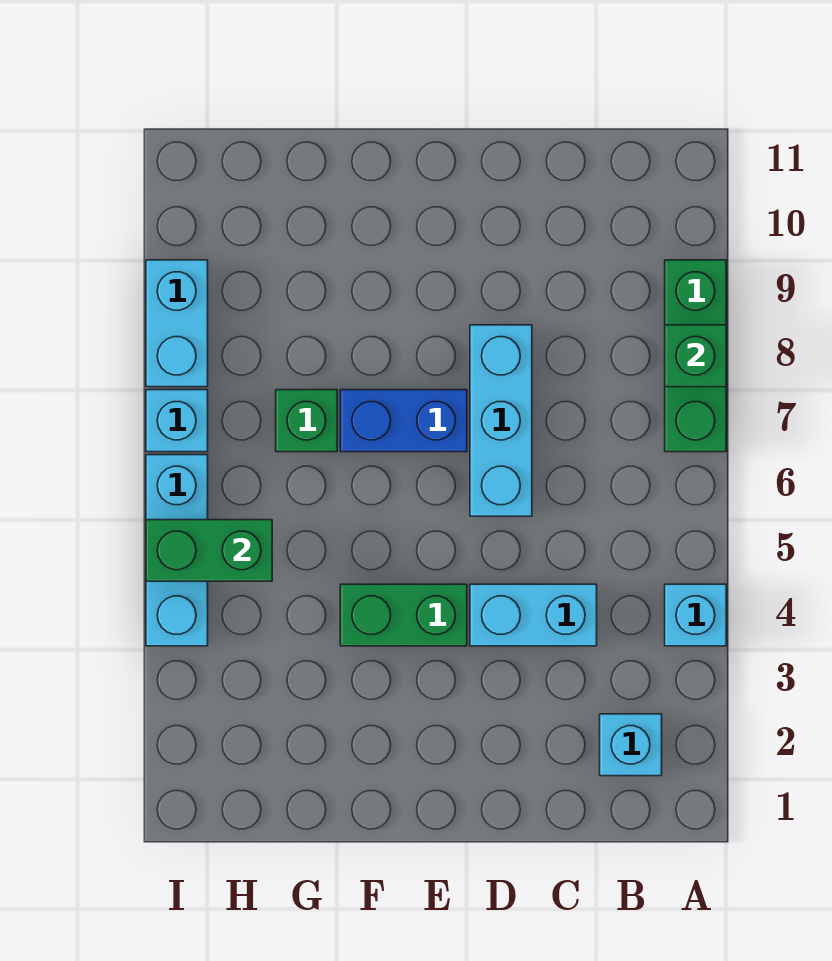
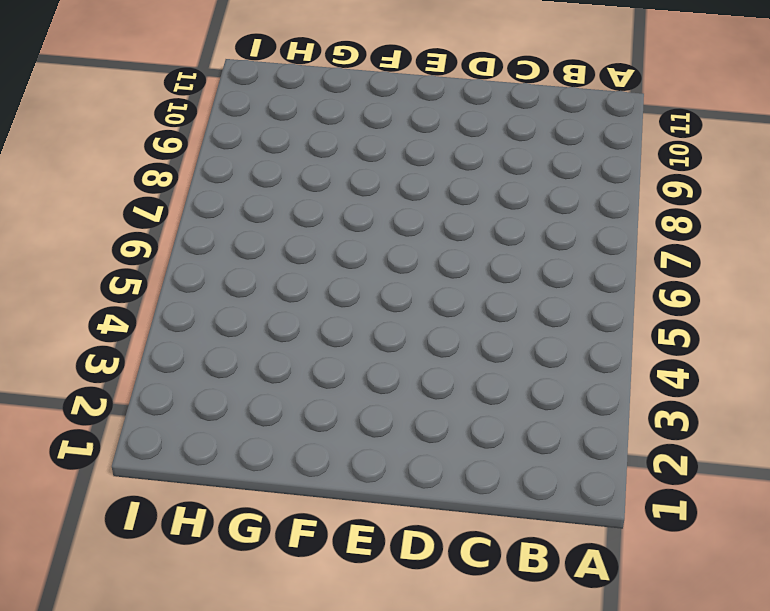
none -> cyan 1x1 brick [665,584,726,646]
none -> green 1x3 brick [665,260,726,452]
none -> cyan 1x1 brick [600,714,662,776]

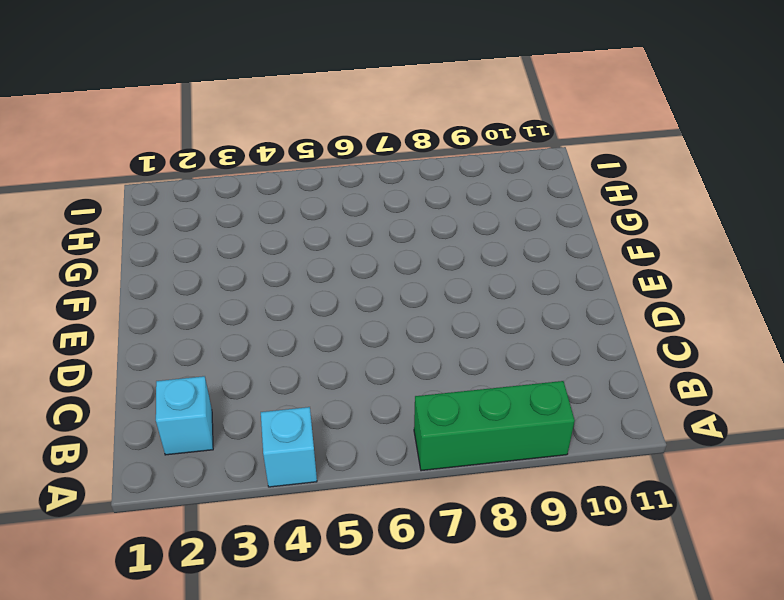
none -> cyan 1x2 brick [470,584,597,646]
none -> cyan 1x3 brick [470,325,532,516]
none -> green 1x2 brick [340,584,467,646]

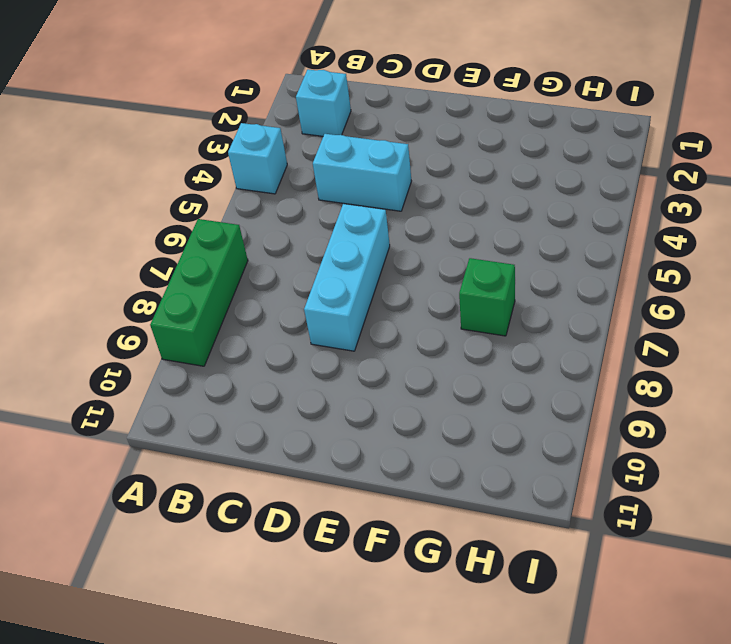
none -> green 1x2 brick [340,584,467,646]
none -> blue 1x2 brick [340,390,467,452]
none -> cyan 1x3 brick [146,455,208,646]

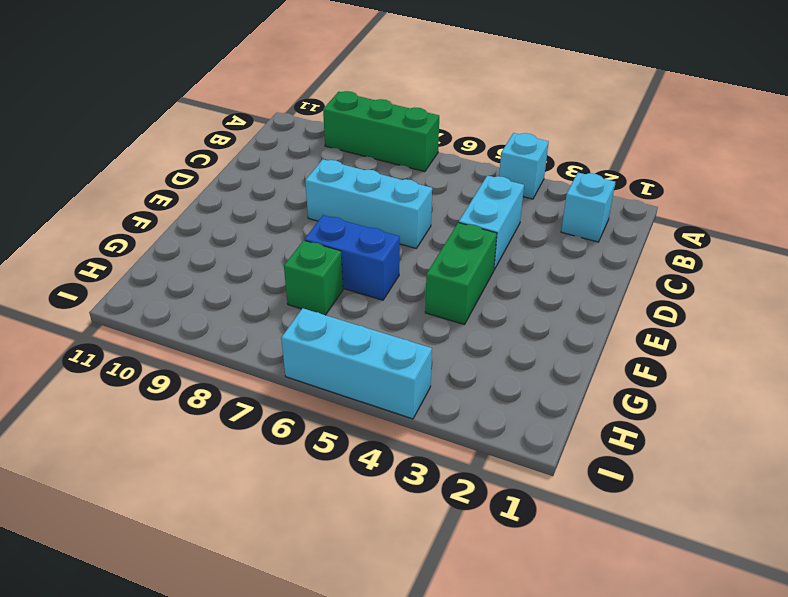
blue 1x2 brick [304,215,400,300] -> blue 1x2 brick turned to [340,390,467,452]
none -> cyan 1x1 brick [146,390,208,452]
none -> cyan 1x2 brick [146,260,208,387]
none -> green 1x1 brick [665,325,726,387]

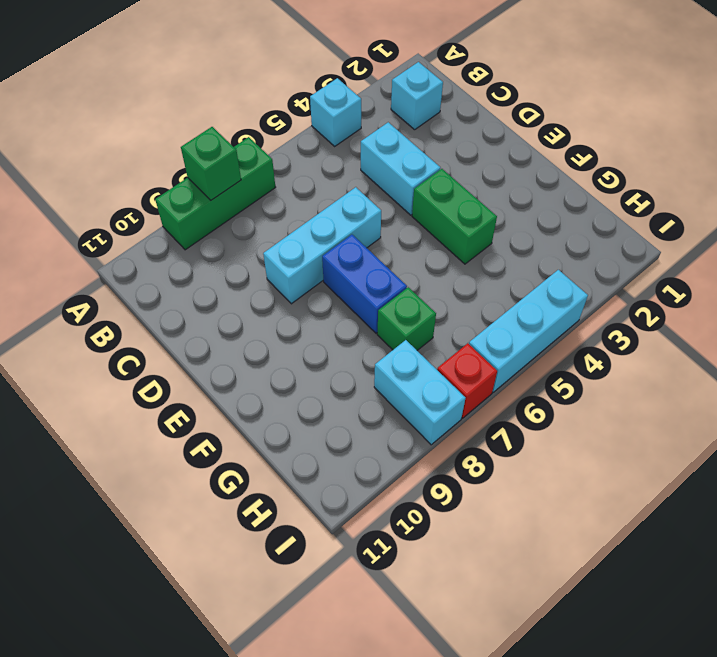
cyan 1x2 brick [374,340,466,445] -> cyan 1x2 brick turned to [146,260,208,387]
red 1x1 brick [437,343,497,418] -> cyan 1x1 brick [146,390,208,452]
none -> green 1x2 brick [146,520,272,581]

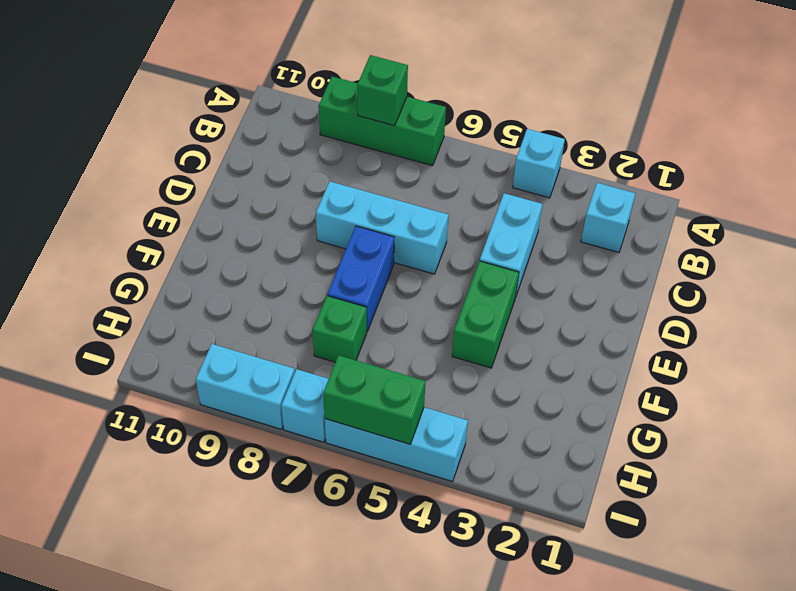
green 1x2 brick [323,355,426,444] -> green 1x2 brick turned to [146,520,272,581]

